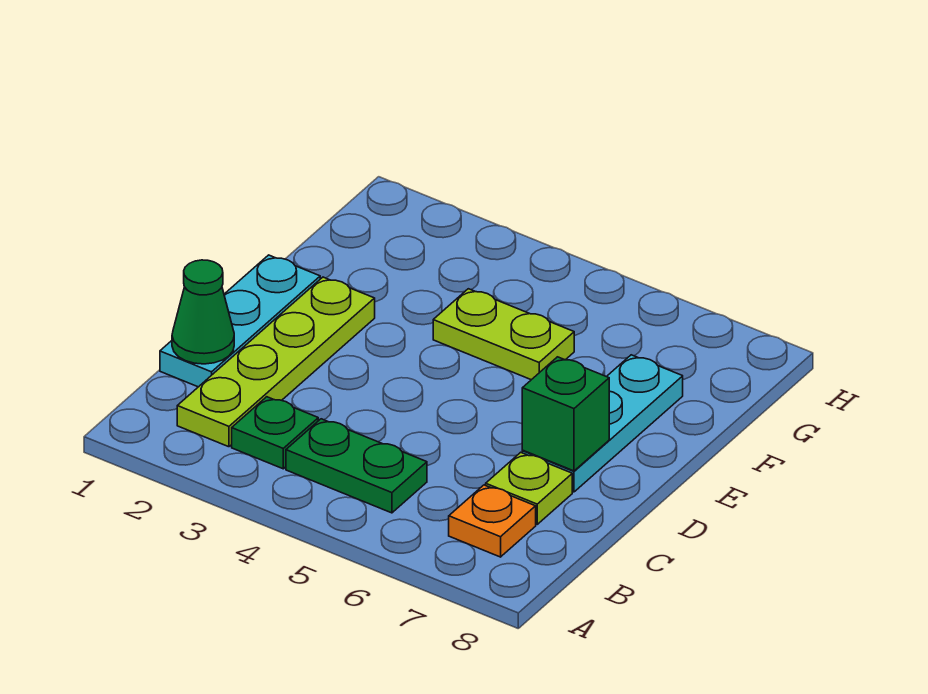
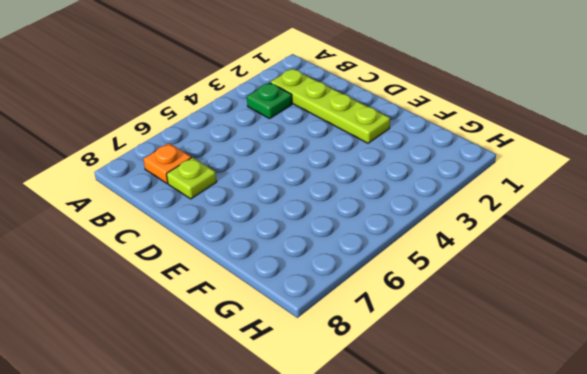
none -> green 1x2 plate [286,419,427,513]
none -> cyan 1x3 plate [160,255,320,387]

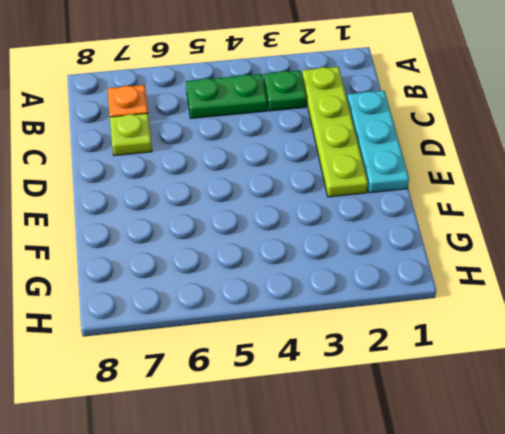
none -> cyan 1x3 plate [522,355,683,492]
none -> lime 1x2 plate [433,289,574,380]

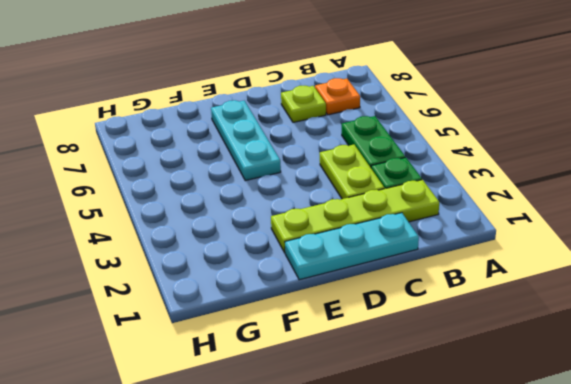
lime 1x2 plate [320,145,384,199] -> lime 1x2 plate moved to [433,289,574,380]
cyan 1x3 plate [211,100,281,181] -> cyan 1x3 plate turned to [522,355,683,492]
none -> green 1x1 cone [172,260,234,364]
none -> green 1x1 brick [522,357,609,471]

